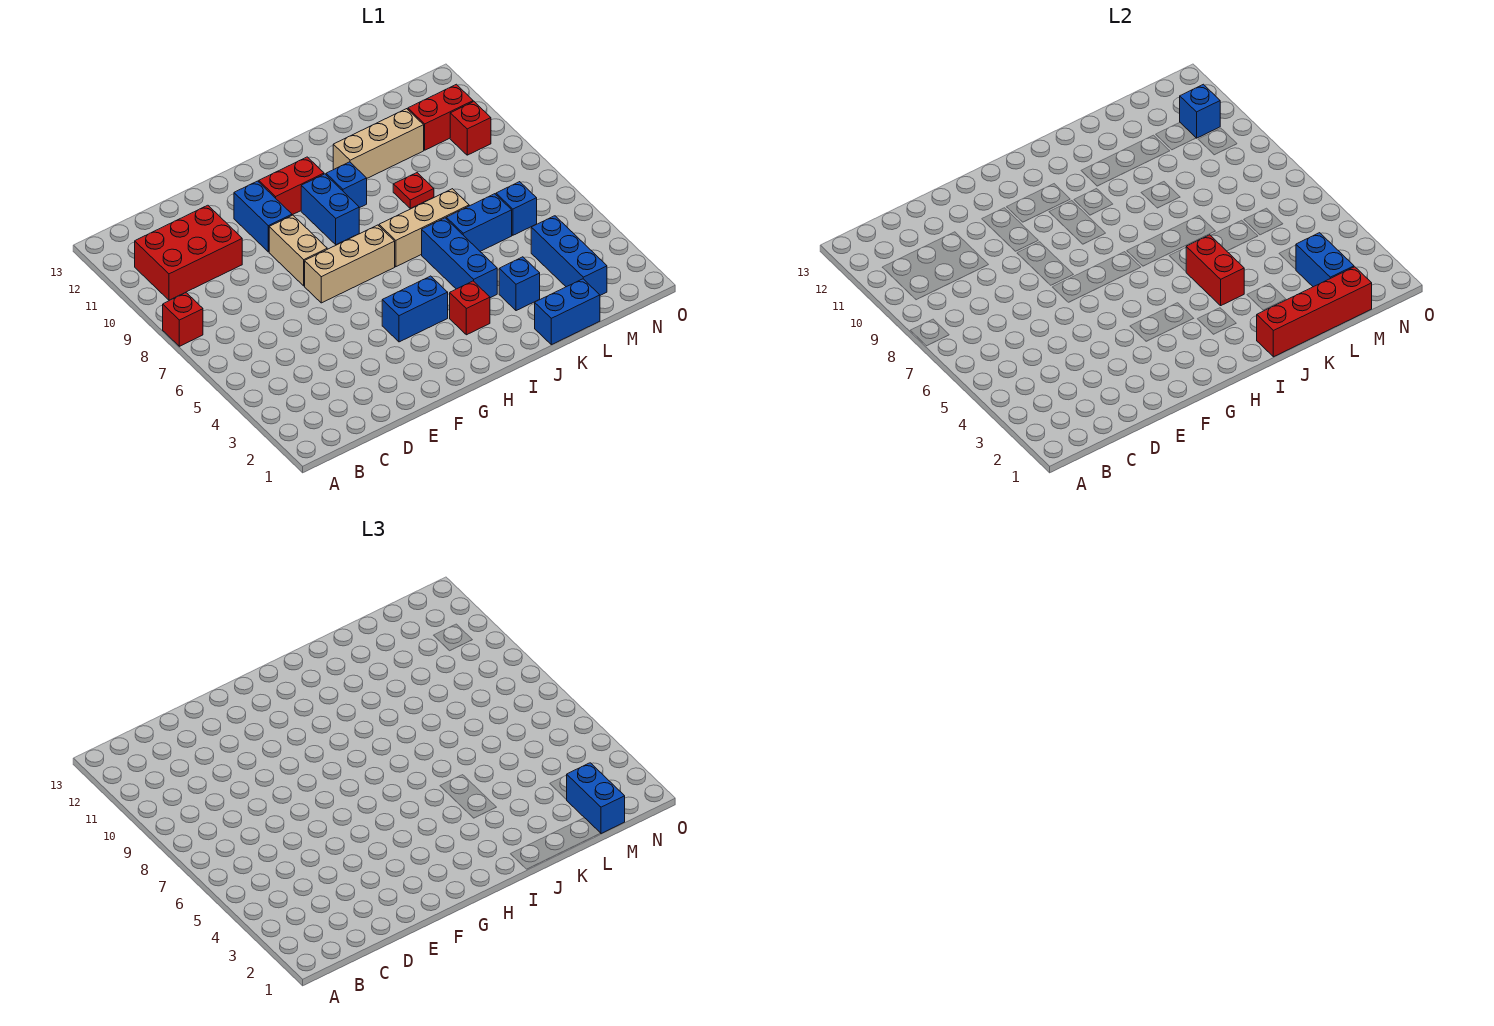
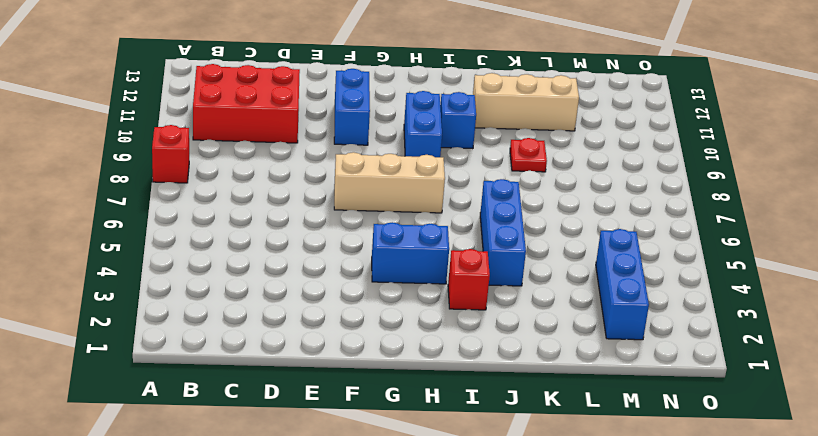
none -> tan 1x2 brick [269,215,327,286]
none -> red 1x2 brick [259,157,324,215]
none -> tan 1x3 brick [379,189,469,267]

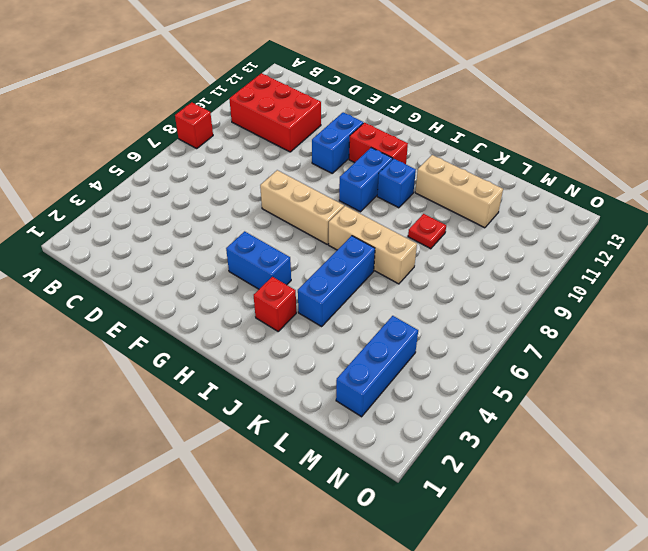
none -> tan 1x2 brick [269,215,327,286]
none -> blue 1x2 brick [535,279,600,345]
none -> blue 1x1 brick [499,257,540,311]

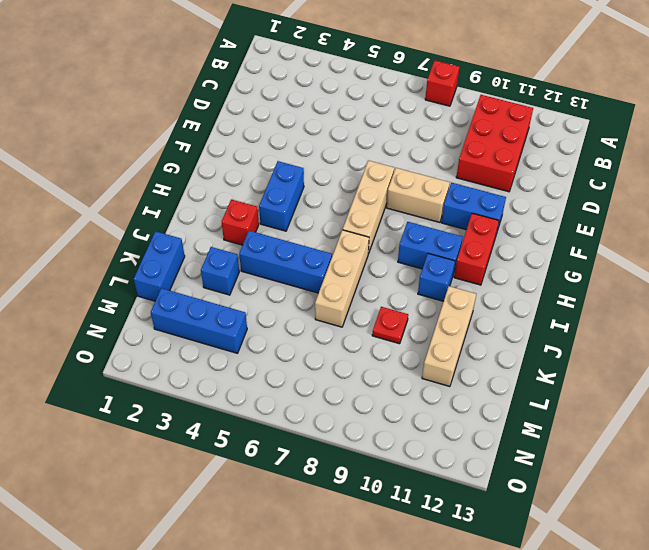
none -> blue 1x2 brick [446,194,512,251]
none -> blue 1x1 brick [496,182,537,235]
none -> red 1x2 brick [408,84,473,150]

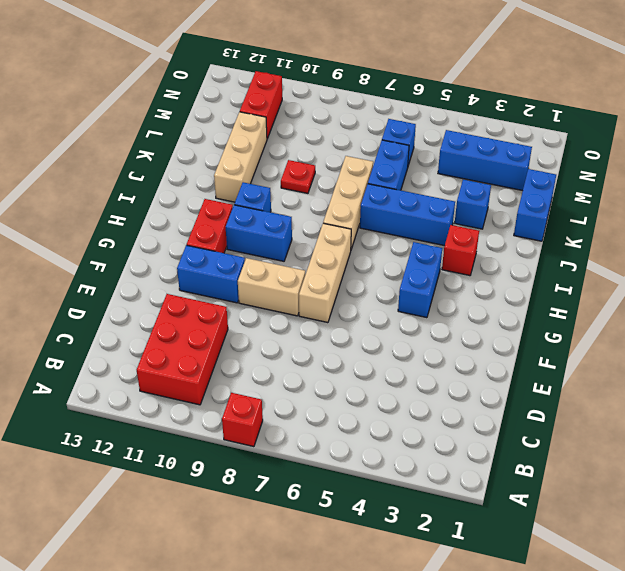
none -> red 1x1 brick [450,101,491,155]
none -> red 1x4 brick [1257,267,1372,357]
none -> red 1x2 brick [1186,235,1244,305]

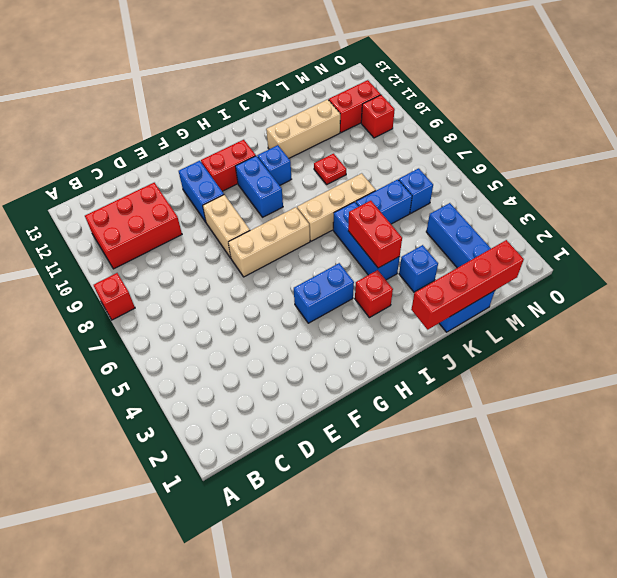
none -> blue 1x2 brick [1296,233,1354,287]
none -> blue 1x1 brick [1180,84,1220,138]
none -> blue 1x2 brick [567,763,625,834]

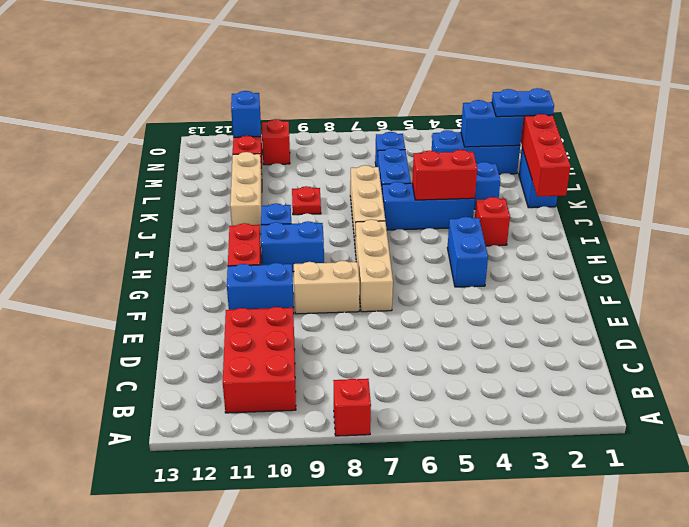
blue 1x2 plate [492,88,554,117] -> blue 1x2 brick [567,763,625,834]

